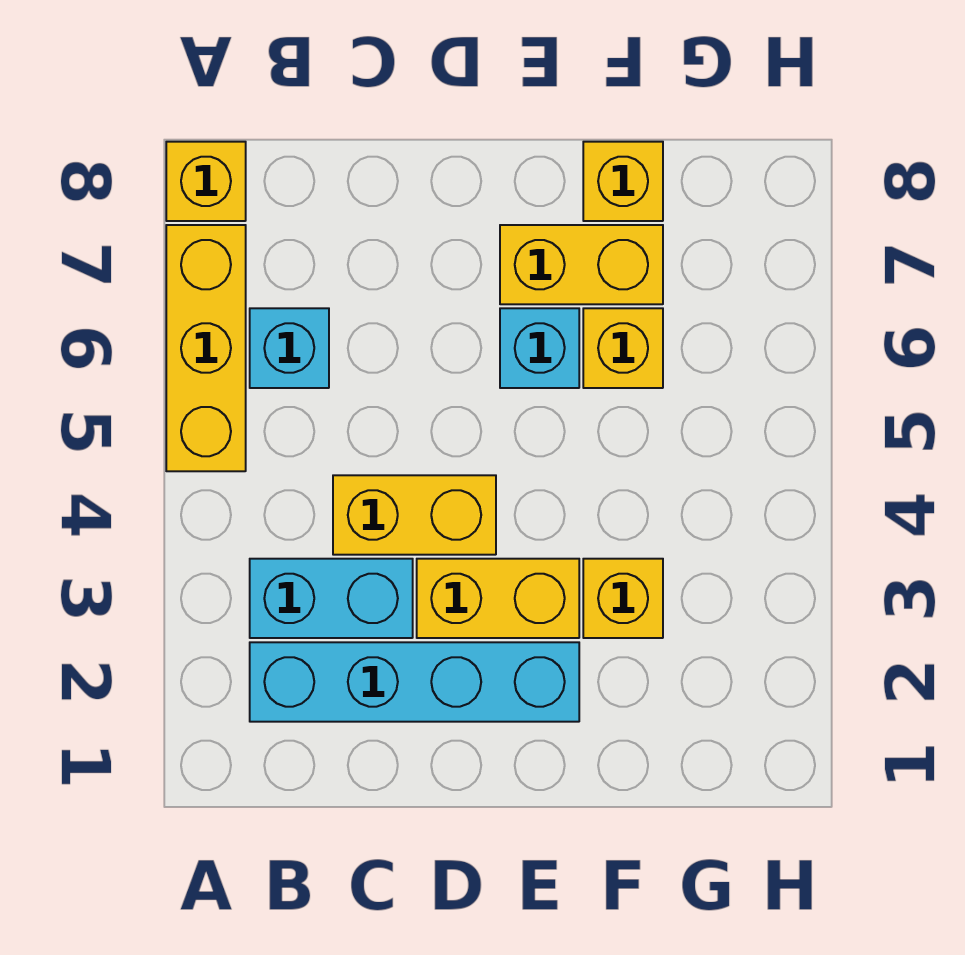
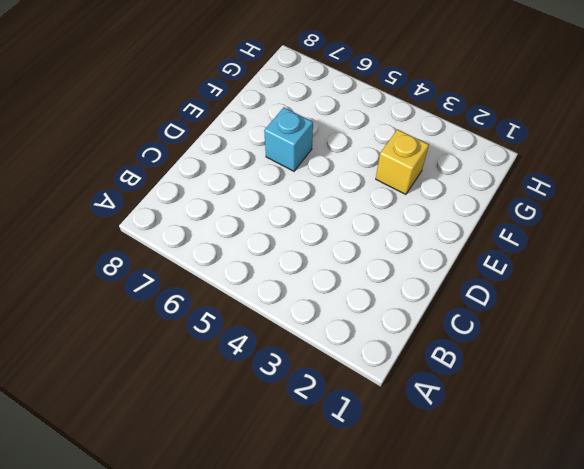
none -> yellow 1x3 brick [166,225,246,471]
none -> yellow 1x1 brick [166,142,246,221]
none -> cyan 1x4 brick [250,642,579,722]

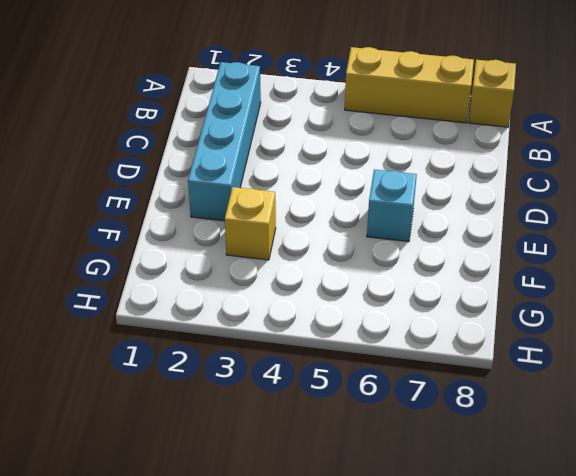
none -> cyan 1x2 brick [250,559,413,638]
none -> cyan 1x1 brick [250,308,329,388]
none -> yellow 1x2 brick [333,475,496,555]

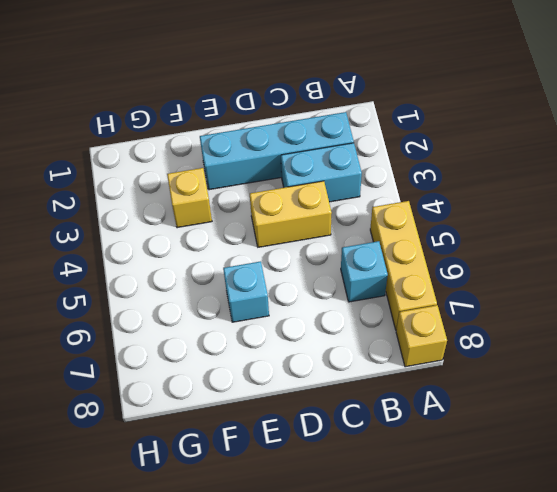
none -> yellow 1x2 brick [417,559,579,638]
none -> yellow 1x2 brick [500,225,663,304]
none -> yellow 1x1 brick [583,308,663,388]

